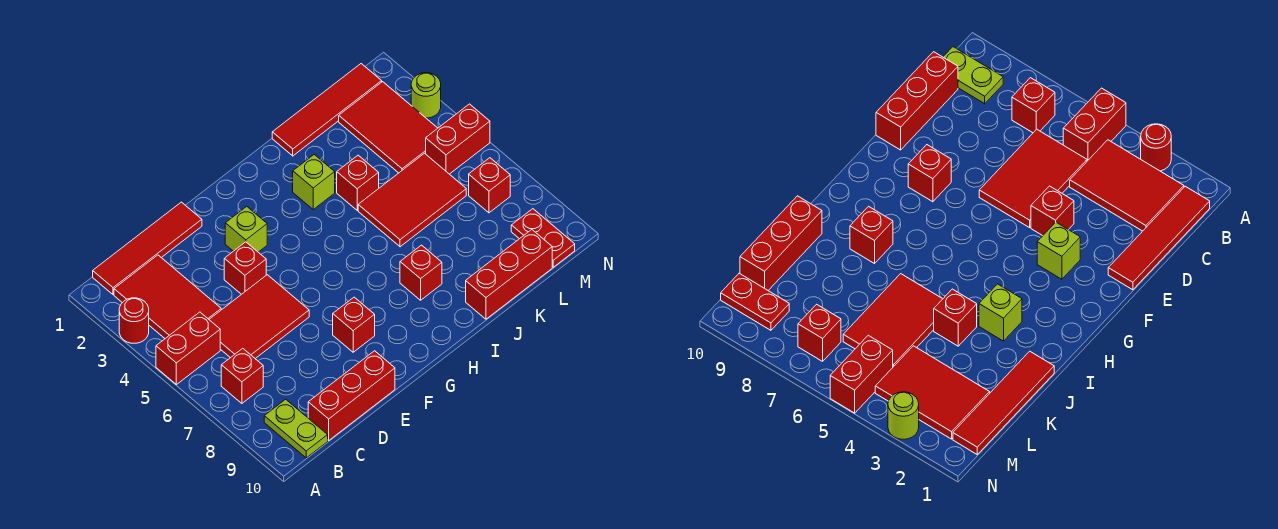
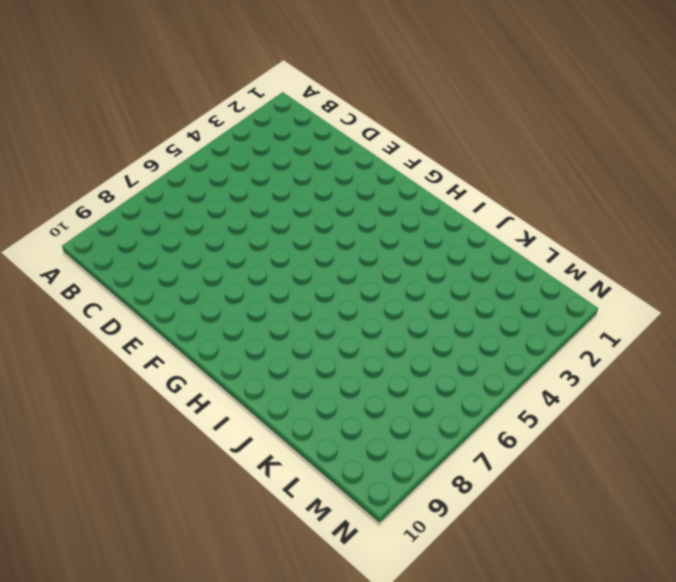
none -> red 1x1 round brick [119,298,149,343]
none -> red 1x2 brick [156,312,220,385]
none -> red 1x4 tile [93,202,202,295]

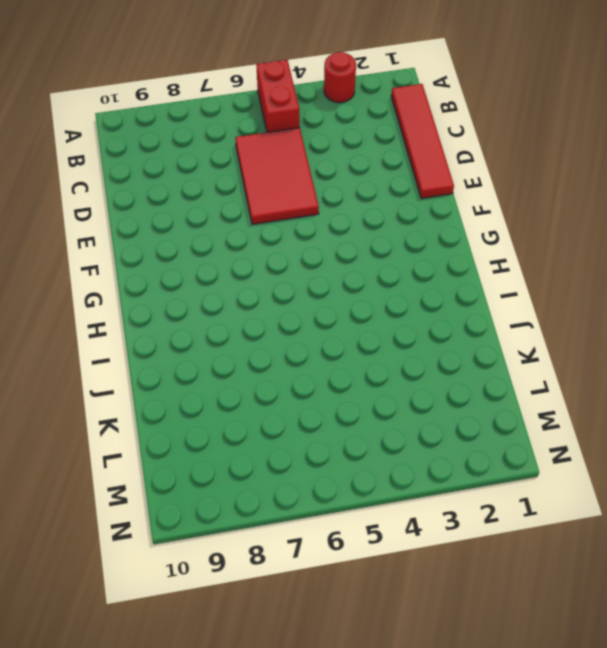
none -> red 2x3 tile [114,255,221,338]
none -> red 1x1 brick [221,348,263,403]
none -> lime 1x2 plate [264,399,328,458]

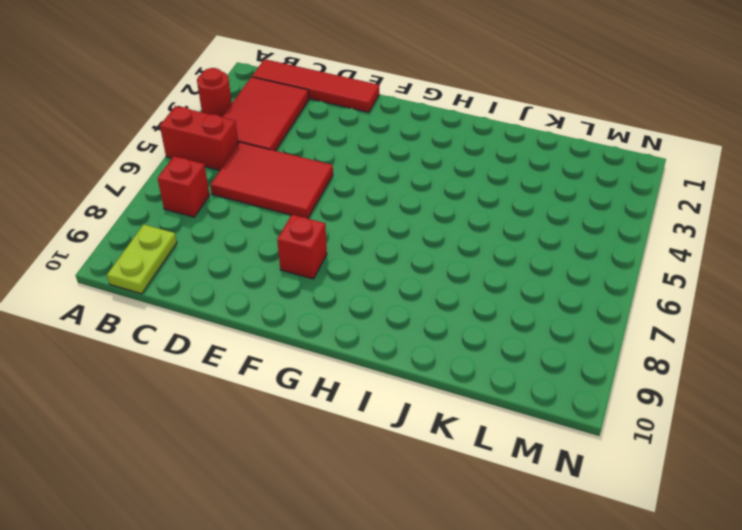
none -> red 1x3 brick [308,351,395,440]
none -> red 1x1 brick [224,242,266,294]
none -> lime 1x1 brick [225,207,267,252]

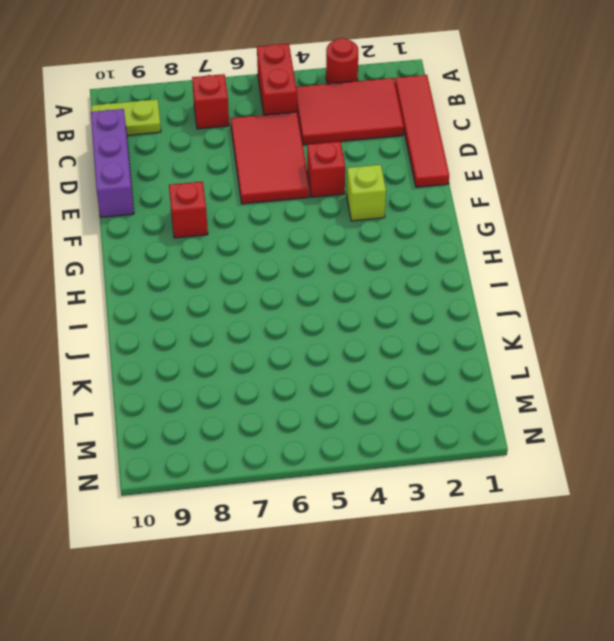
purple 1x3 brick [91,109,134,217] -> red 1x3 brick [308,351,395,440]
none -> lime 1x1 brick [293,155,335,209]
none -> red 1x1 brick [400,245,442,300]
none -> red 1x4 tile [272,64,382,156]

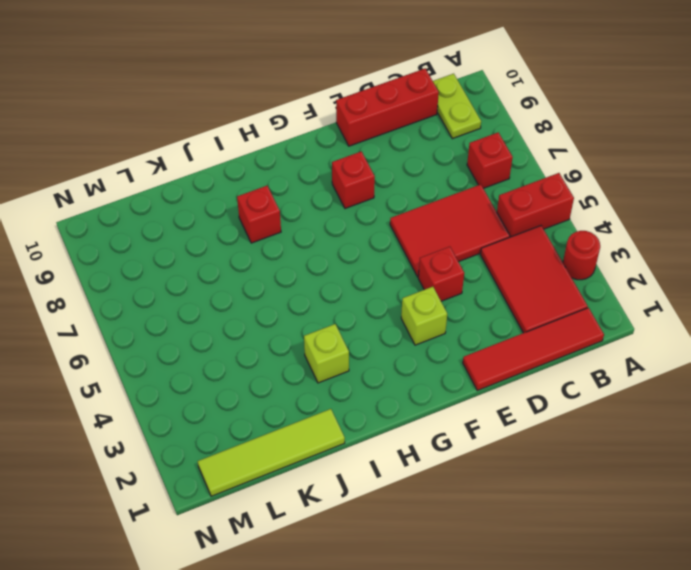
lime 1x4 tile [198,409,345,496] -> red 1x4 tile [272,64,382,156]
none -> red 1x1 brick [337,155,379,210]
none -> red 2x3 tile [358,153,466,247]
none -> red 1x3 brick [466,230,552,319]

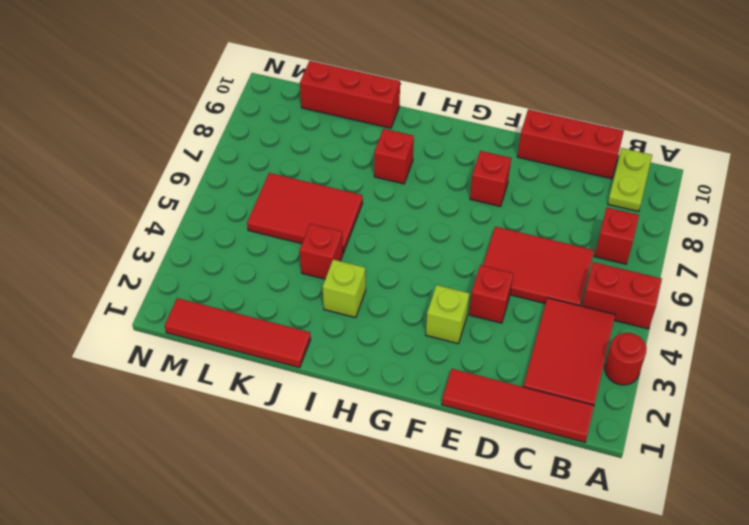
none -> red 2x3 tile [339,82,438,173]
none -> red 1x2 brick [426,104,490,174]
none -> red 1x1 brick [469,158,510,213]

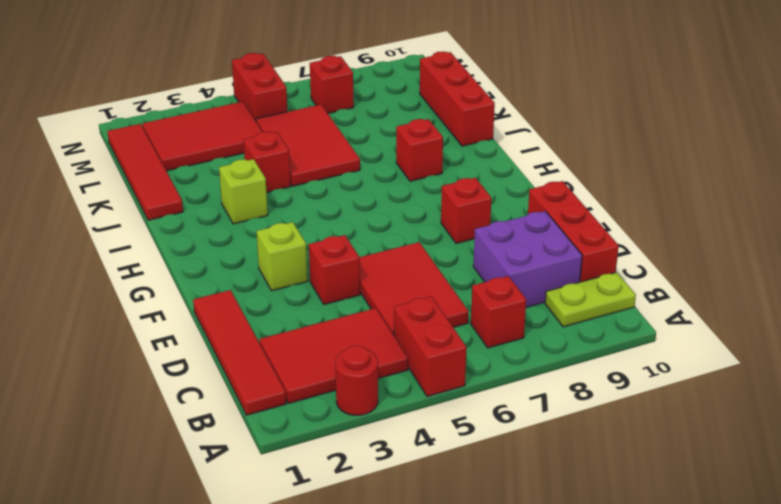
purple 2x2 brick [473,211,582,307] -> none
none -> red 1x2 plate [511,209,575,267]
none -> lime 1x1 round brick [411,73,441,118]

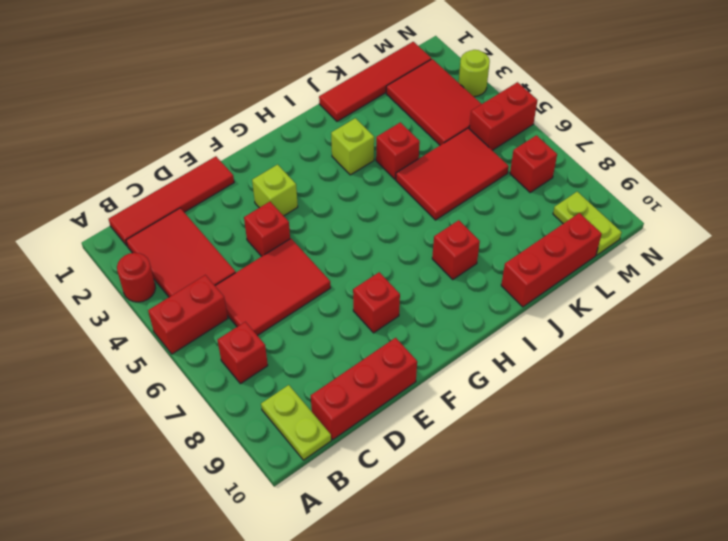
lime 1x2 plate [553,192,622,255] -> red 1x2 plate [511,209,575,267]

